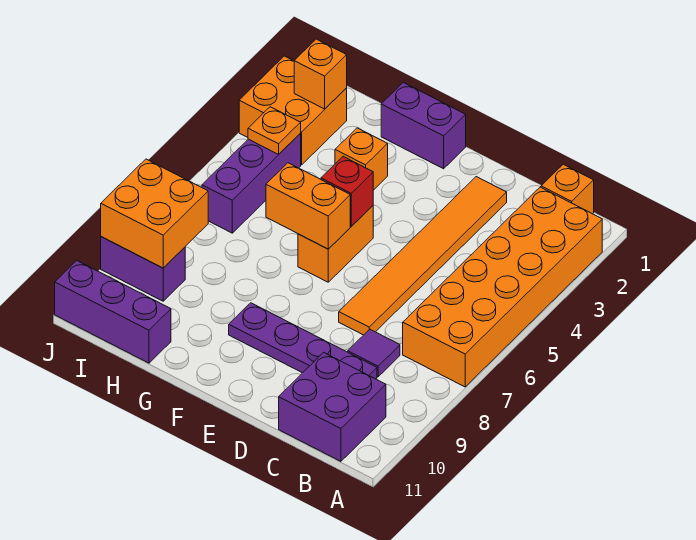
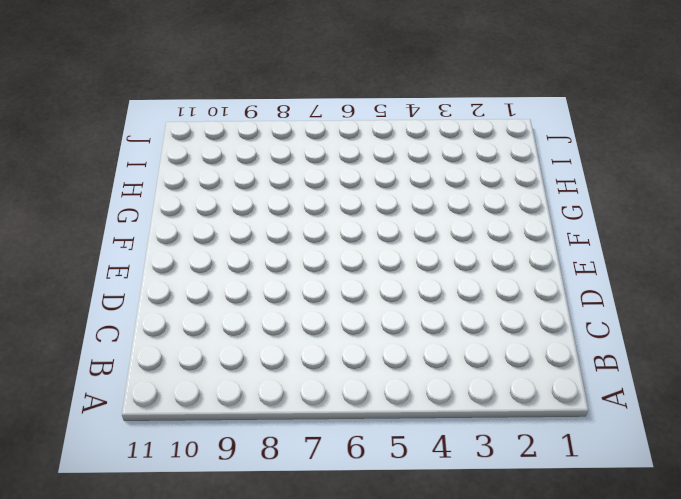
none -> orange 2x6 brick [403,187,602,387]
none -> orange 1x1 brick [541,164,594,214]
none -> purple 2x2 brick [279,352,386,461]

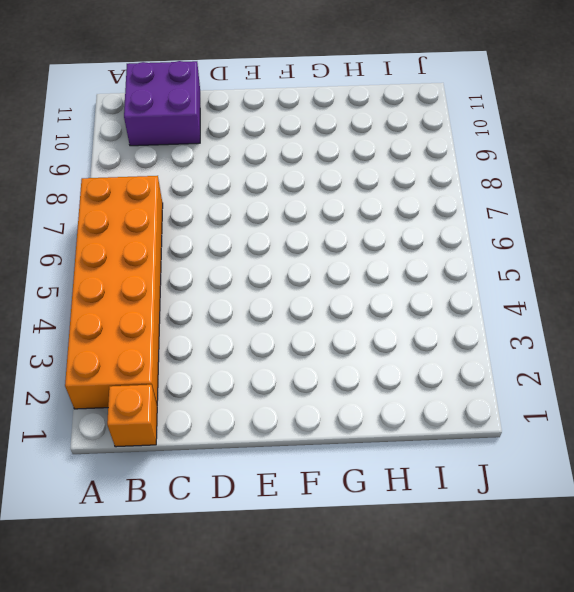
none -> purple 1x1 tile [348,329,400,377]
none -> purple 1x4 plate [229,303,377,379]
none -> orange 1x6 tile [339,177,507,335]

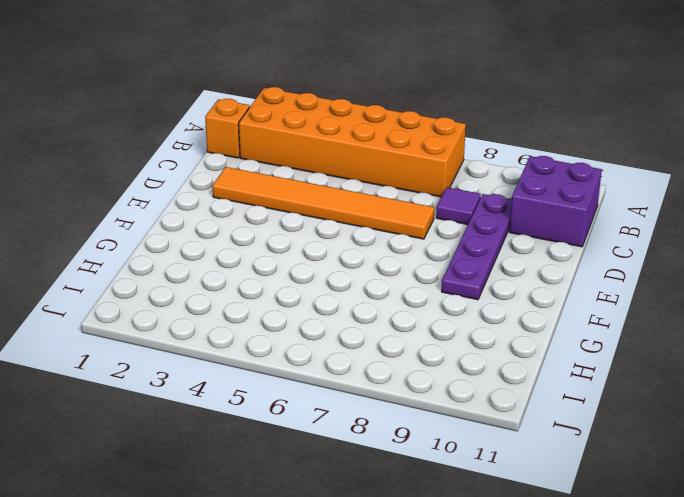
none -> purple 1x2 brick [381,82,466,169]
none -> orange 1x2 brick [298,206,373,282]
none -> orange 1x1 brick [335,128,388,190]

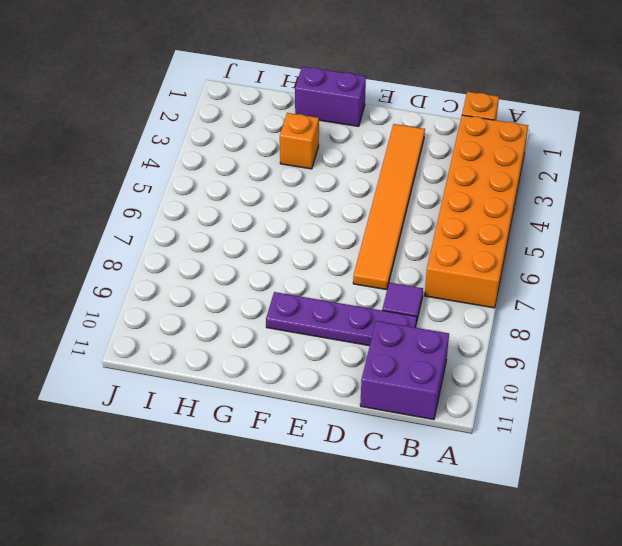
none -> orange 1x2 brick [298,206,373,282]
none -> purple 1x3 brick [55,261,171,363]
none -> orange 2x2 brick [239,56,347,165]

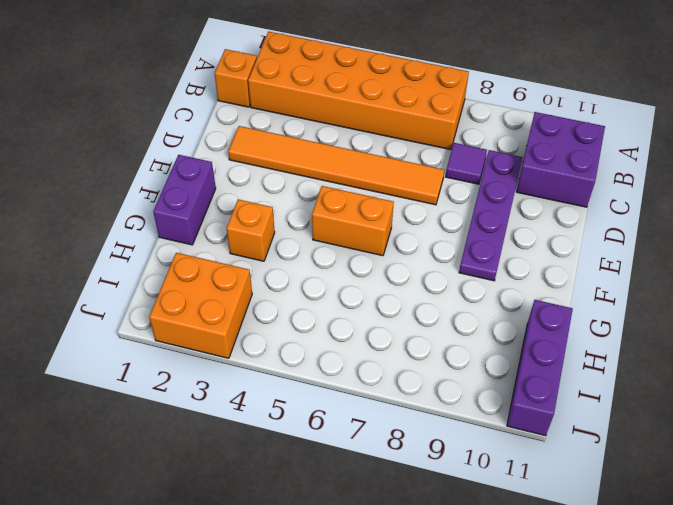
none -> purple 1x3 brick [202,134,301,233]
none -> purple 1x2 brick [101,237,185,301]
none -> red 1x1 brick [321,157,373,226]

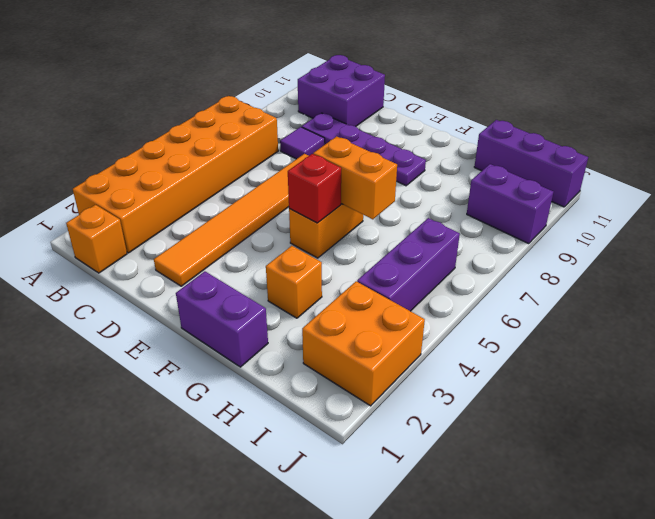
none -> orange 1x1 brick [294,39,347,109]
none -> orange 1x1 plate [248,107,301,154]
none -> orange 2x2 brick [101,159,208,268]

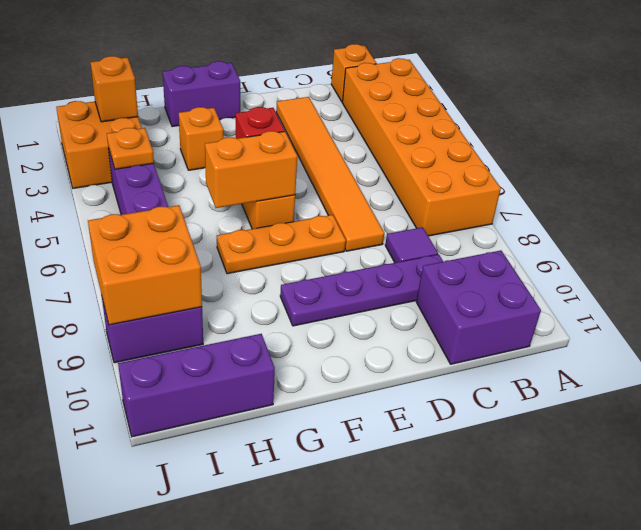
orange 1x3 plate [217,215,346,274] -> none

